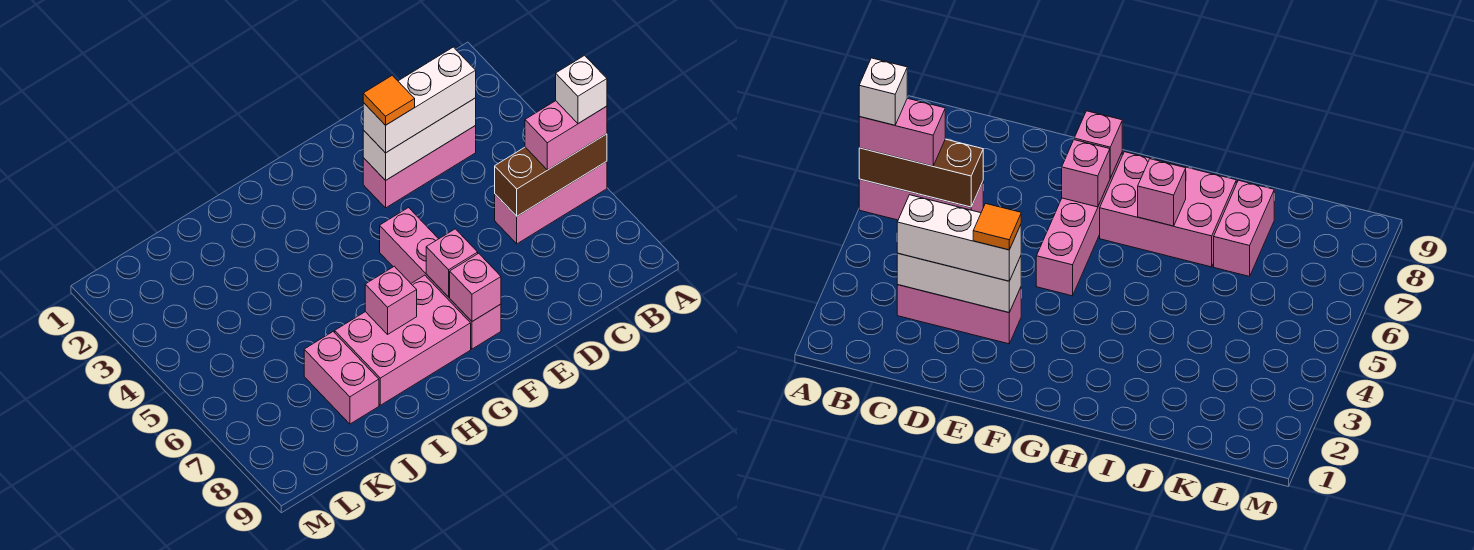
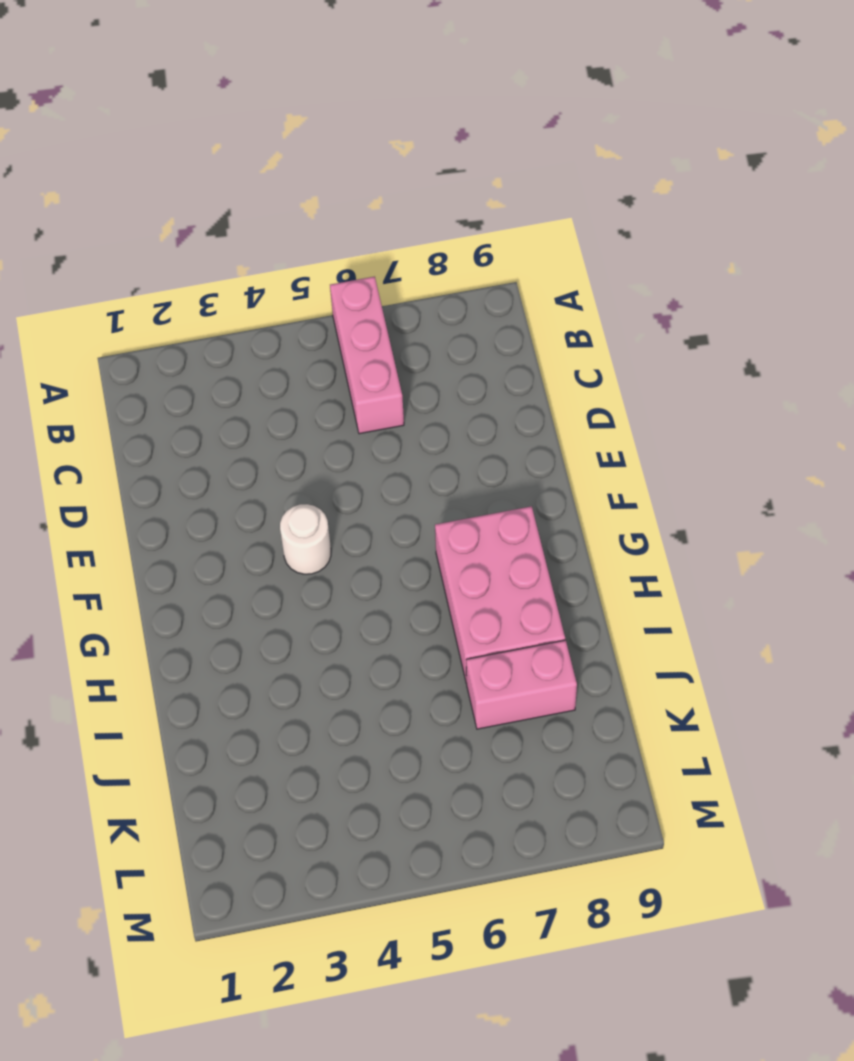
white 1x1 round brick [280,504,331,574] -> none
none -> pink 1x3 brick [363,126,476,208]
none -> pink 1x4 brick [380,208,501,349]
none -> brown 1x3 brick [495,134,607,216]

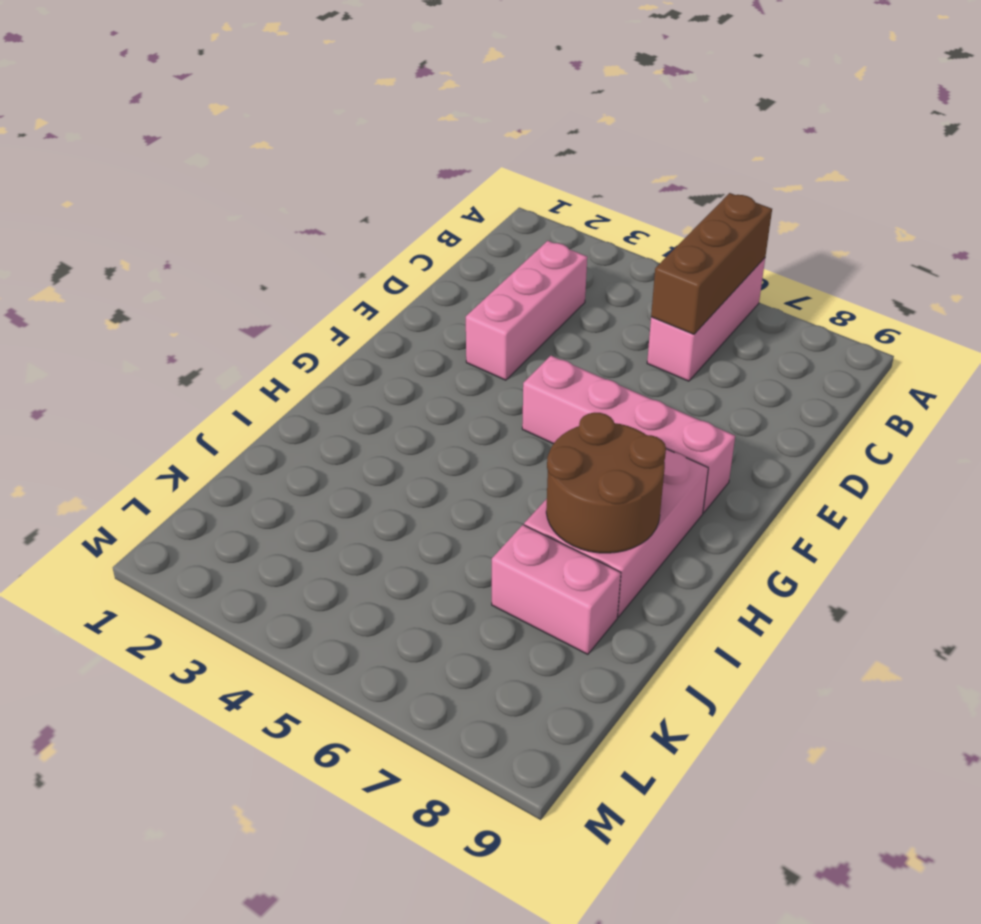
brown 2x2 round brick [546,413,666,553] -> pink 1x1 brick [365,266,417,334]
none -> white 1x3 brick [363,98,476,181]
none -> pink 1x1 brick [426,229,478,297]
none -> pink 1x1 brick [450,253,501,322]

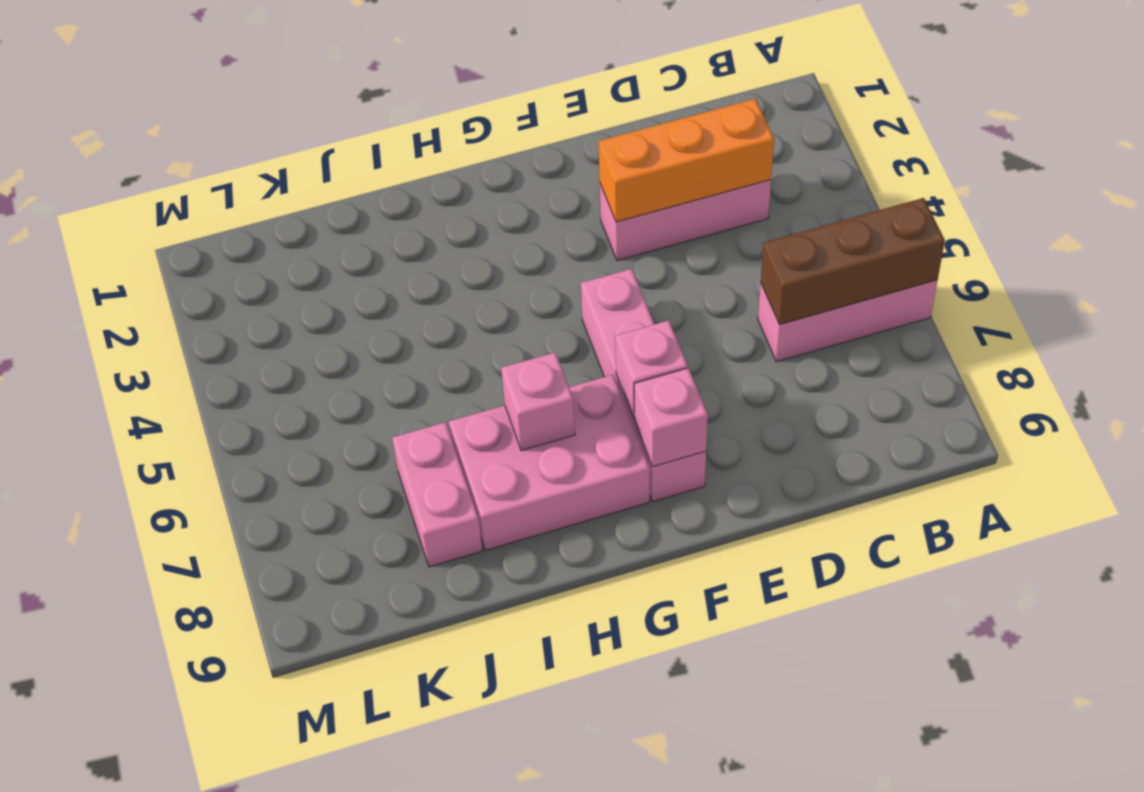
orange 1x3 brick [599,99,774,222] -> white 1x3 brick [363,98,476,181]
none -> pink 1x2 brick [525,101,607,170]
none -> white 1x3 brick [363,47,476,153]
none -> white 1x1 brick [556,55,607,124]

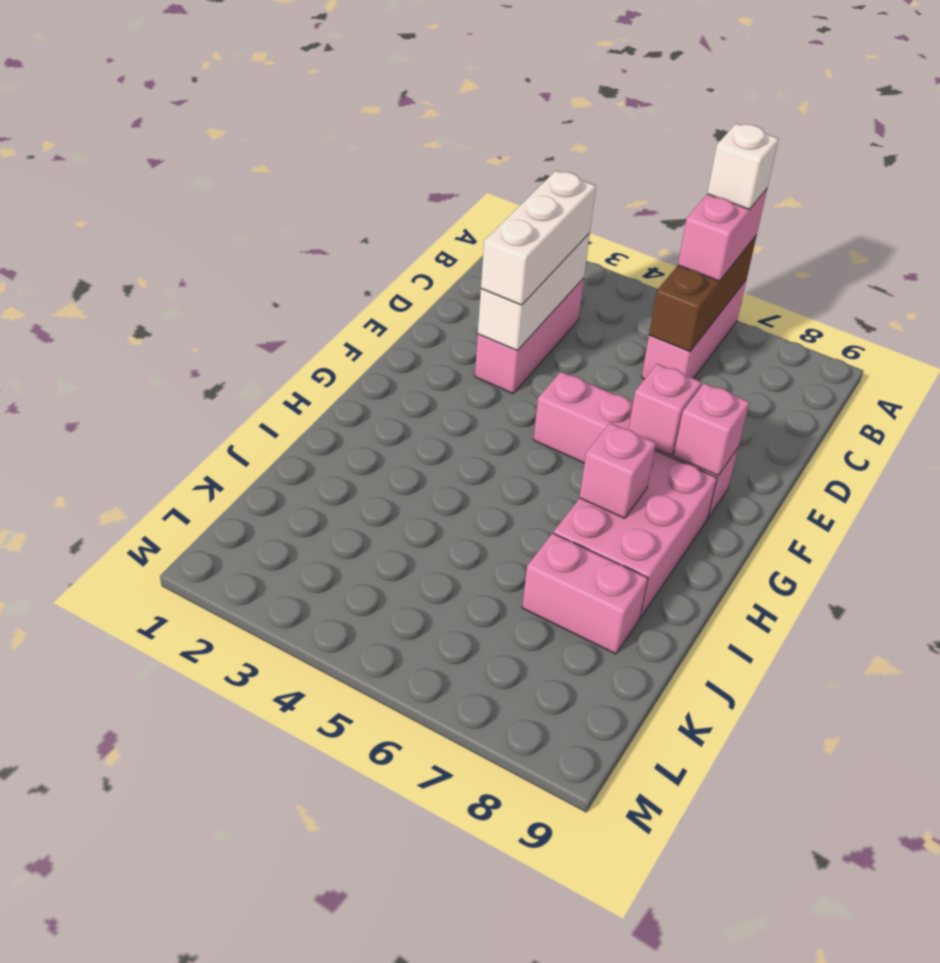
none -> orange 1x1 tile [363,75,415,125]

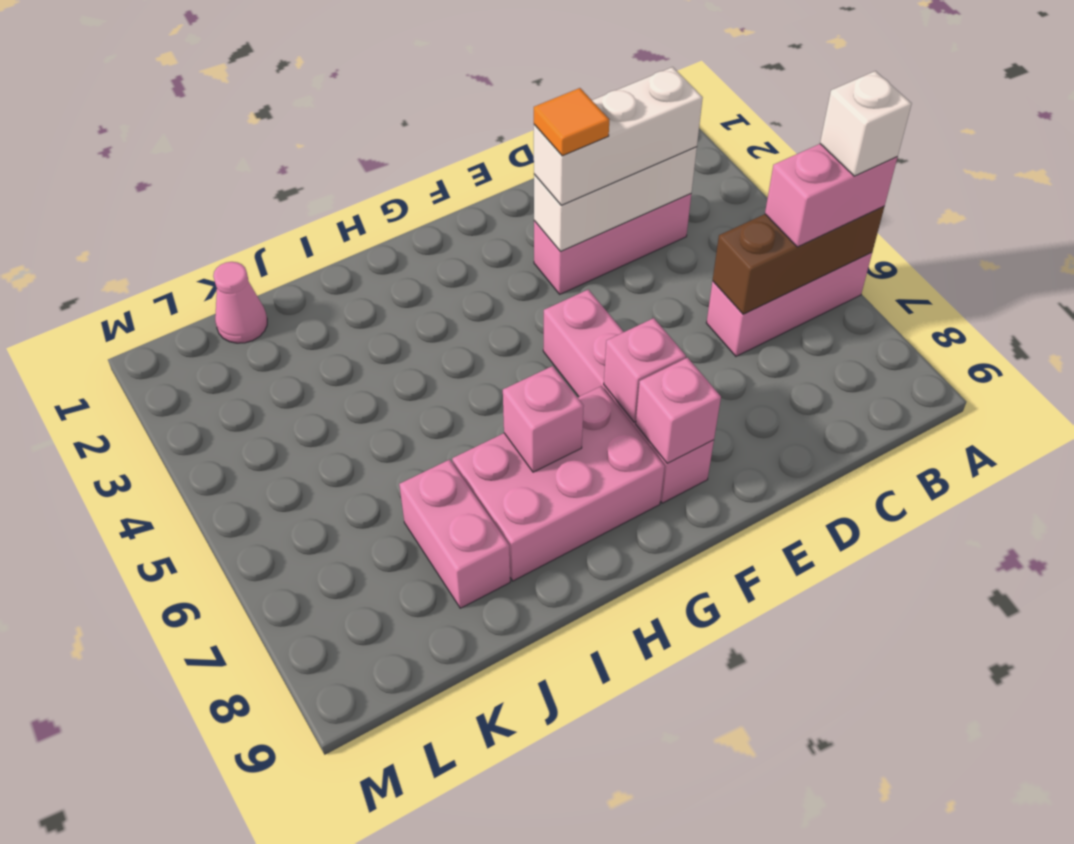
pink 1x1 cone [213,262,267,343] -> none

